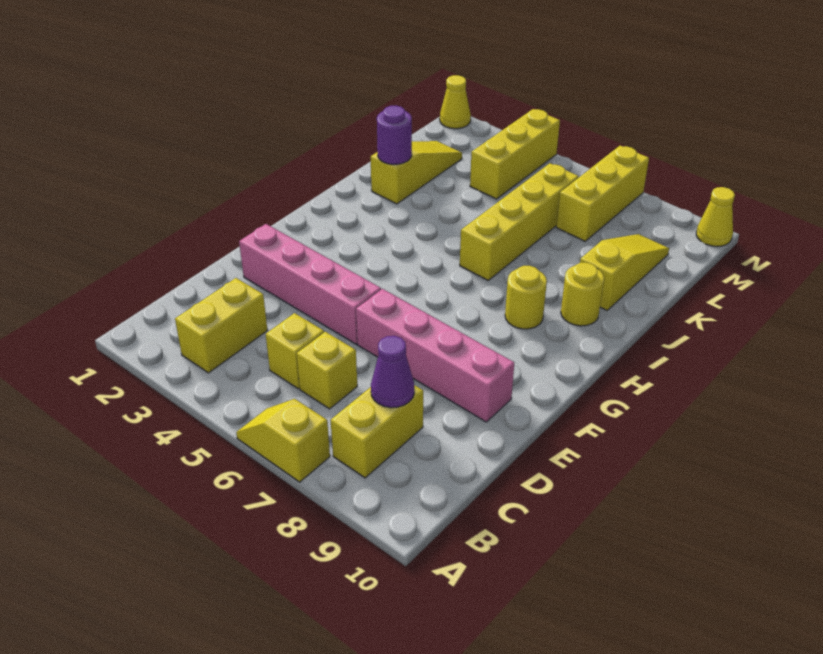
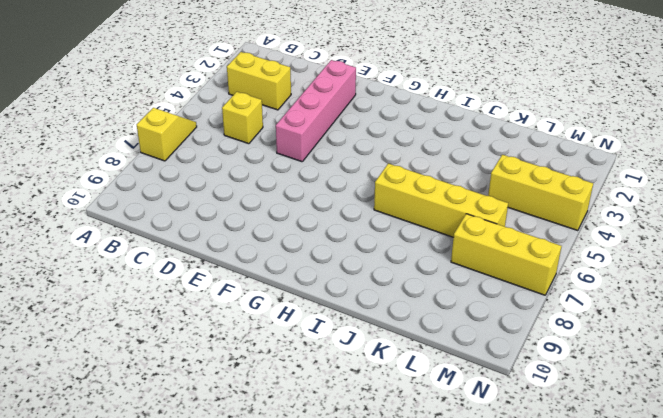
none -> yellow 1x2 brick [331,385,423,478]
none -> yellow 1x1 brick [297,332,357,409]
none -> pink 1x4 brick [356,289,514,422]

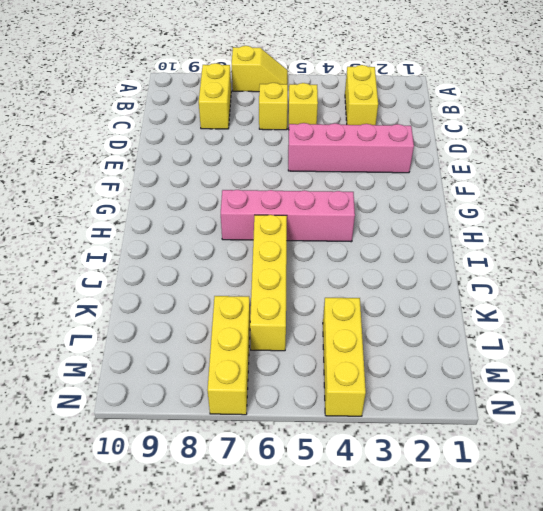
pink 1x4 brick [221,190,355,242] -> pink 1x4 brick moved to [356,289,514,422]
none -> yellow 1x1 round brick [505,266,547,329]
none -> yellow 1x1 round brick [561,263,604,326]
none -> yellow 1x3 slope [371,141,462,204]

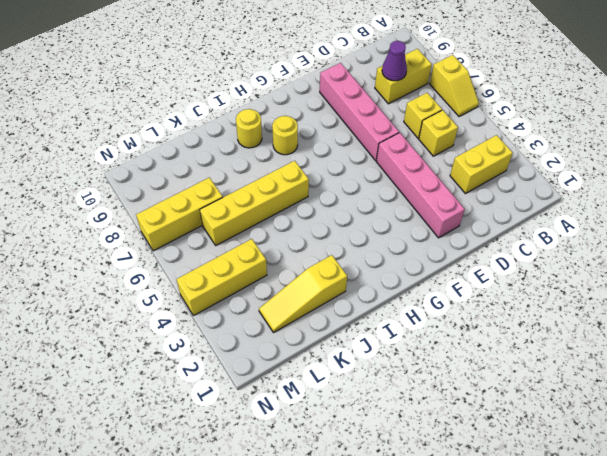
none -> yellow 1x3 slope [580,234,669,310]
none -> yellow 1x1 cone [440,75,471,129]
none -> yellow 1x1 cone [696,187,735,246]

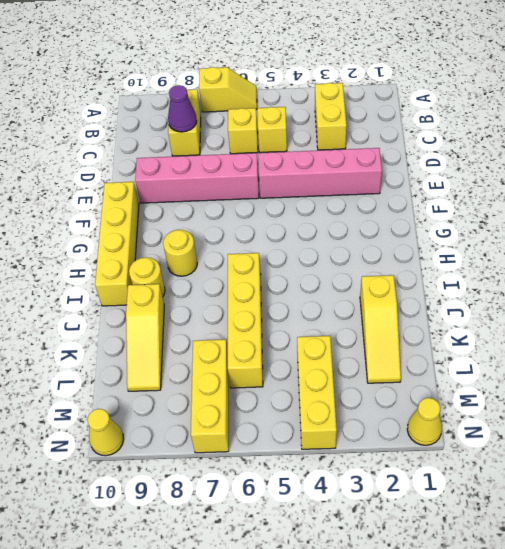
yellow 1x4 brick [95,182,139,306] -> none
none -> purple 1x1 round brick [377,106,412,165]

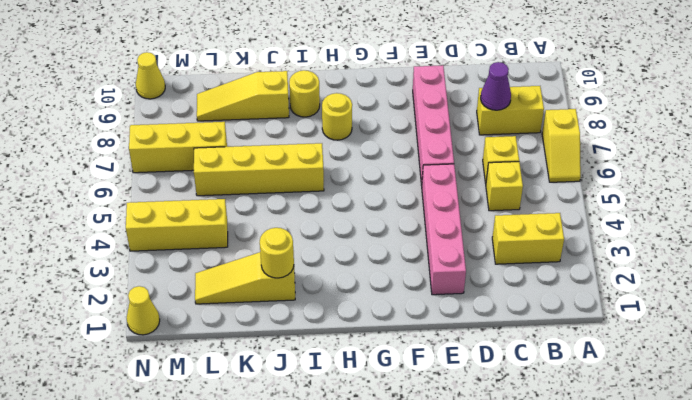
yellow 1x1 round brick [260,228,294,278] -> purple 1x1 round brick [377,106,412,165]

